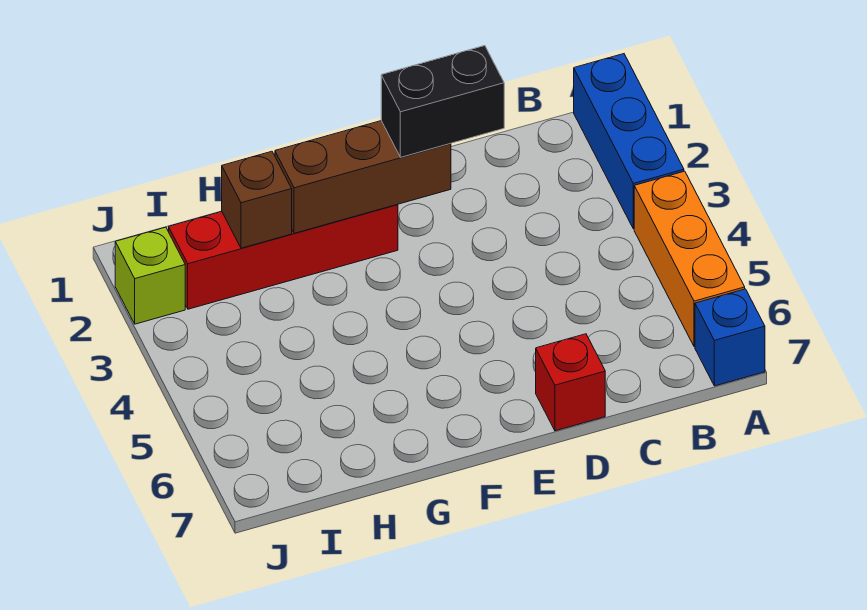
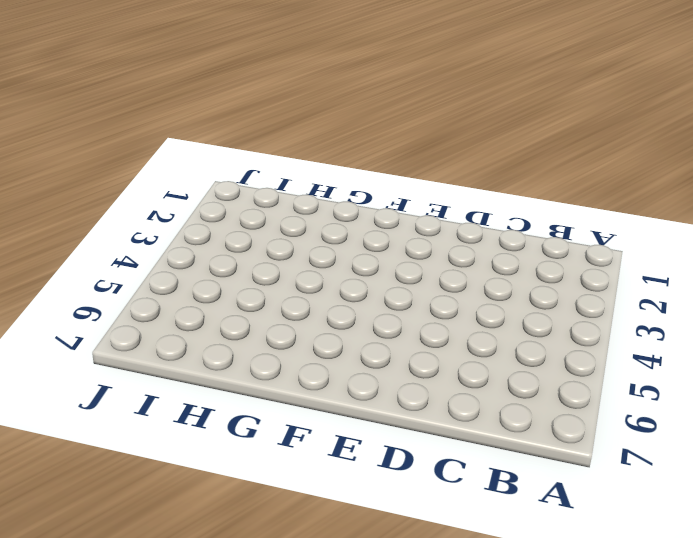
none -> blue 1x3 brick [574,54,684,229]
none -> orange 1x3 brick [634,171,745,347]

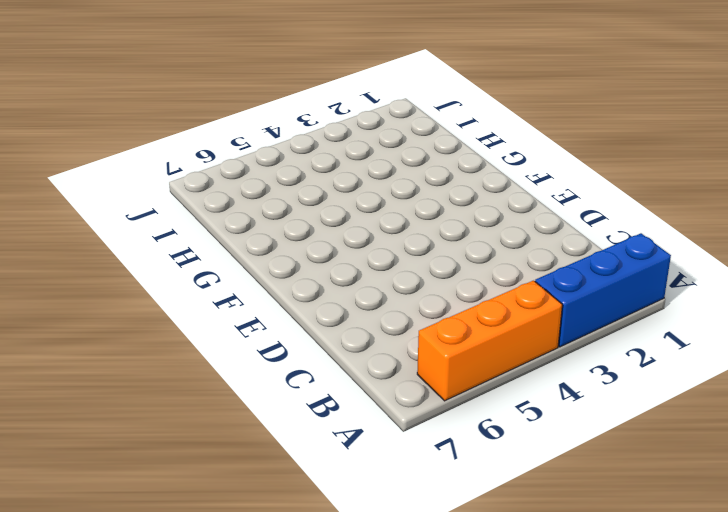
none -> blue 1x1 brick [695,289,765,386]
none -> red 1x1 brick [536,334,605,431]

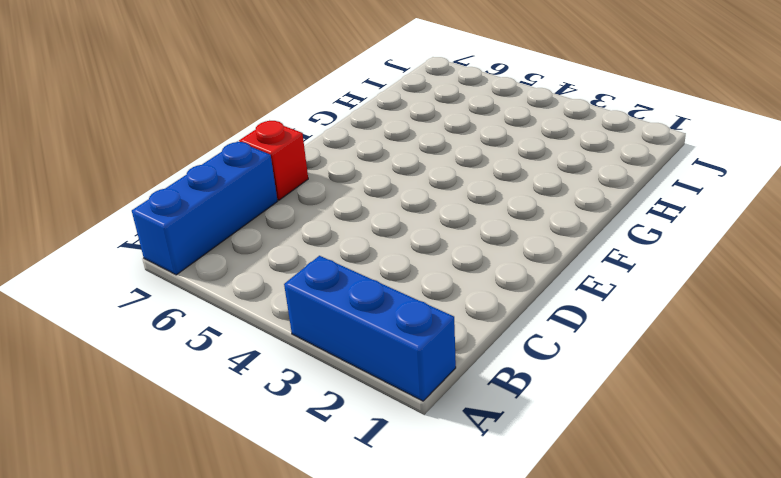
blue 1x3 brick [132,142,277,275] -> blue 1x1 brick [695,289,765,386]
none -> orange 1x3 brick [634,171,745,347]
none -> red 1x4 brick [169,205,398,309]

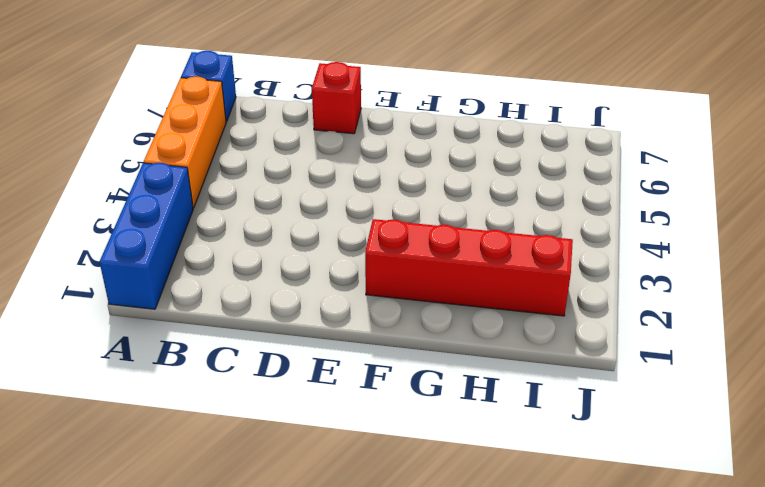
none -> lime 1x1 brick [115,227,185,324]
none -> brown 1x3 brick [275,121,451,233]

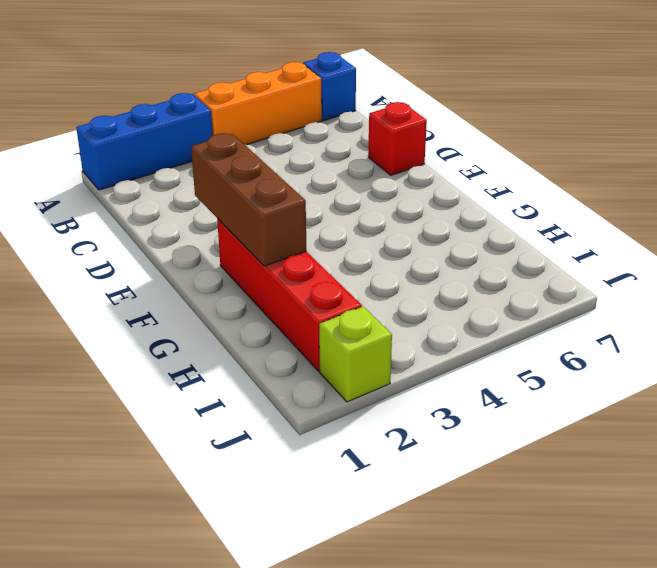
none -> brown 1x1 brick [222,151,292,248]
none -> black 1x2 brick [381,46,504,157]

